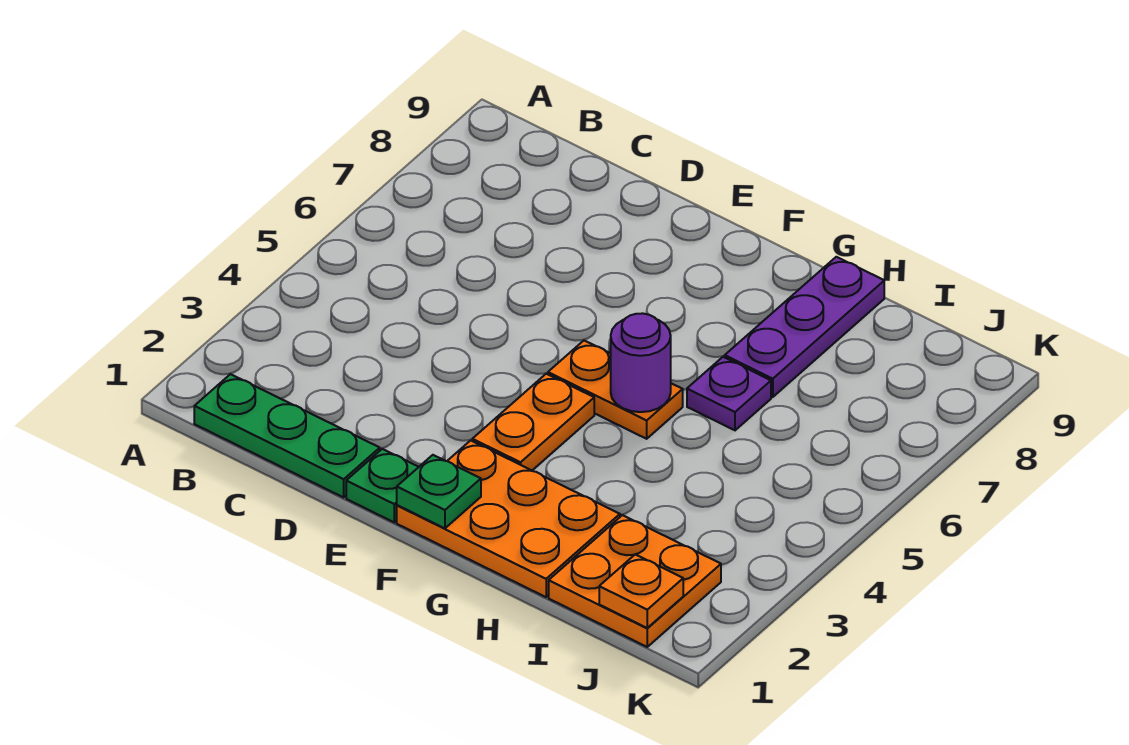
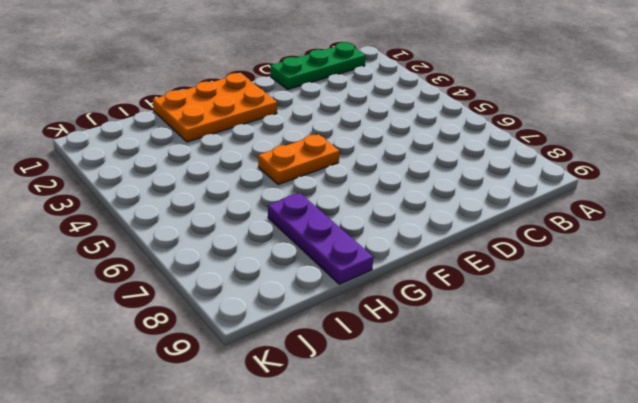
none -> green 1x1 plate [346,449,418,522]
none -> orange 1x2 plate [472,374,594,470]

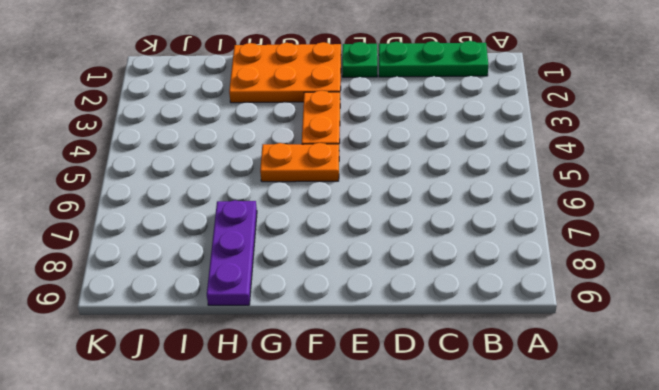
none -> purple 1x1 plate [687,357,771,430]
none -> orange 2x2 plate [549,515,721,647]

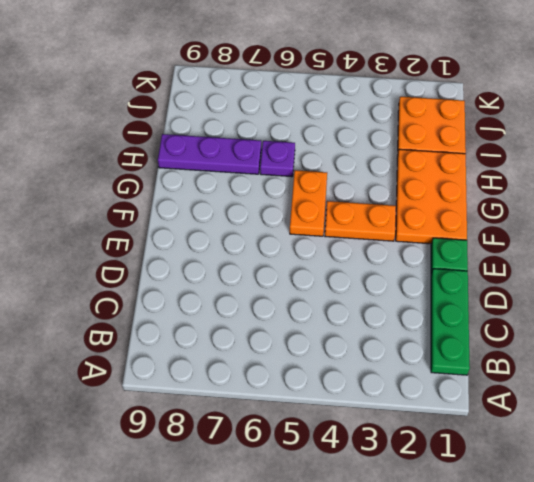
none -> green 1x1 plate [397,455,481,528]
none -> purple 1x1 round brick [611,313,671,412]

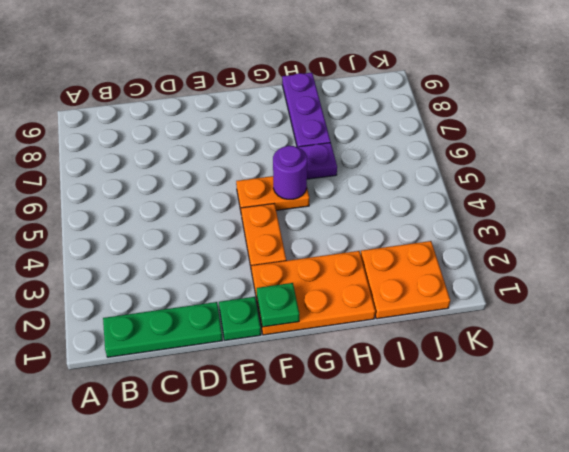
none -> orange 1x1 plate [599,554,683,628]

